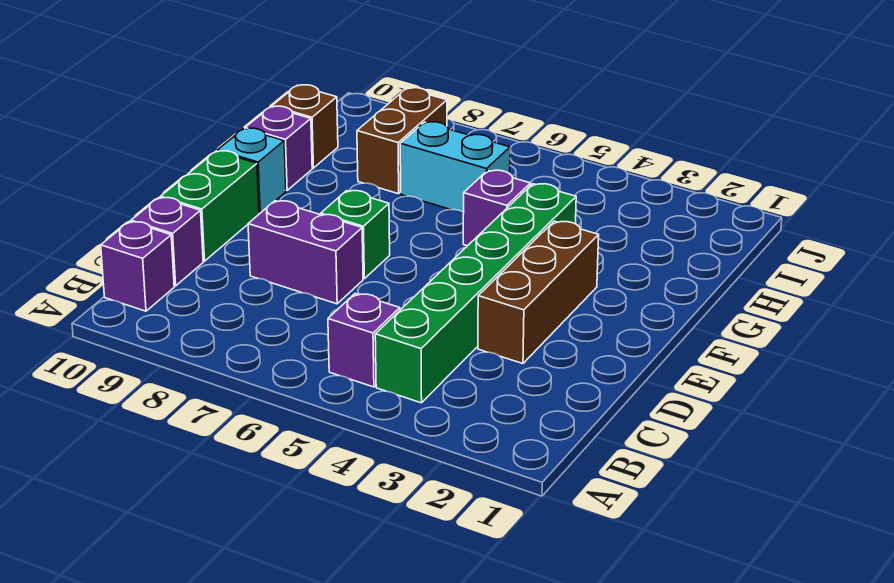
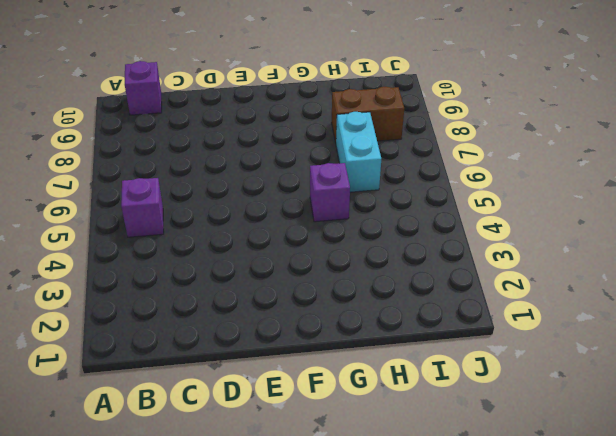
none -> green 1x6 brick [375,184,576,403]
none -> purple 1x1 brick [131,197,203,286]
none -> brown 1x3 brick [478,221,599,364]

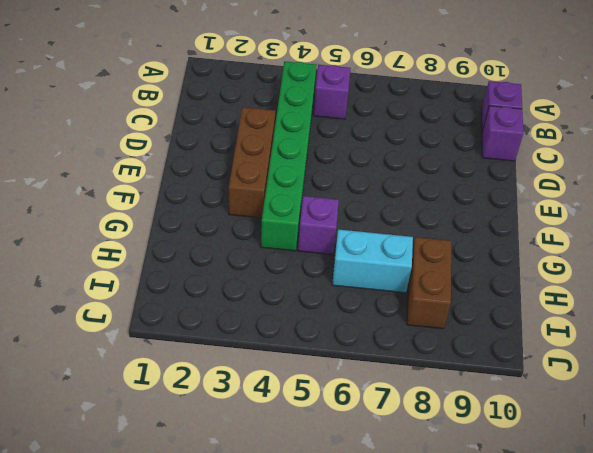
none -> purple 1x2 brick [248,201,363,304]
none -> green 1x2 brick [161,151,259,261]
none -> green 1x1 brick [321,191,390,279]

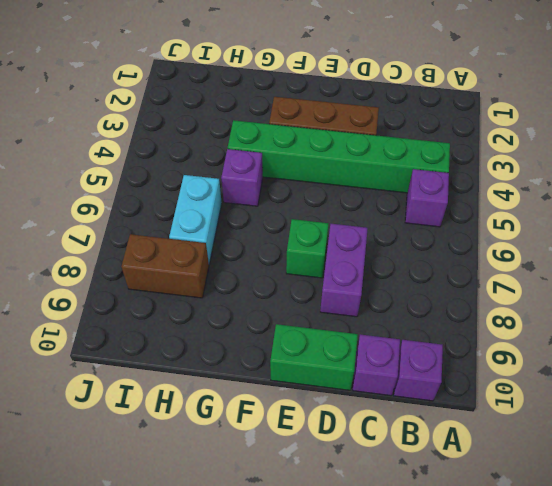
none -> cyan 1x1 brick [218,128,286,213]
none -> purple 1x1 brick [245,106,312,190]
none -> brown 1x1 brick [272,85,338,168]

